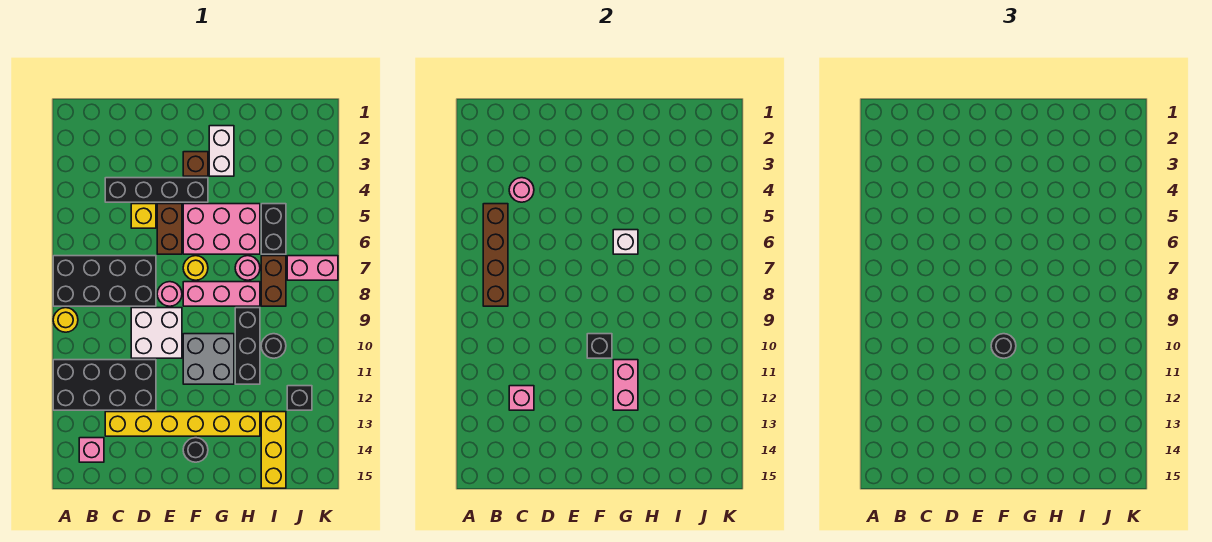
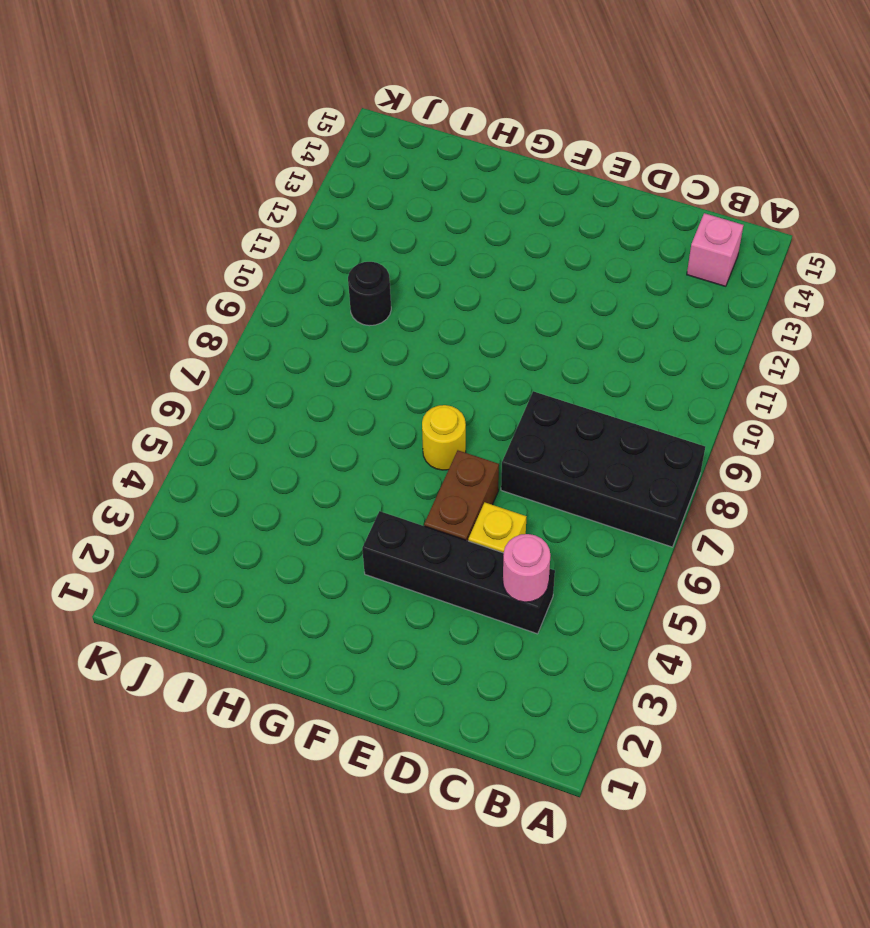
none -> yellow 1x1 round brick [53,308,78,332]
none -> black 2x4 brick [53,360,156,410]
none -> yellow 1x6 brick [105,412,260,436]
none -> white 2x2 brick [131,308,182,358]

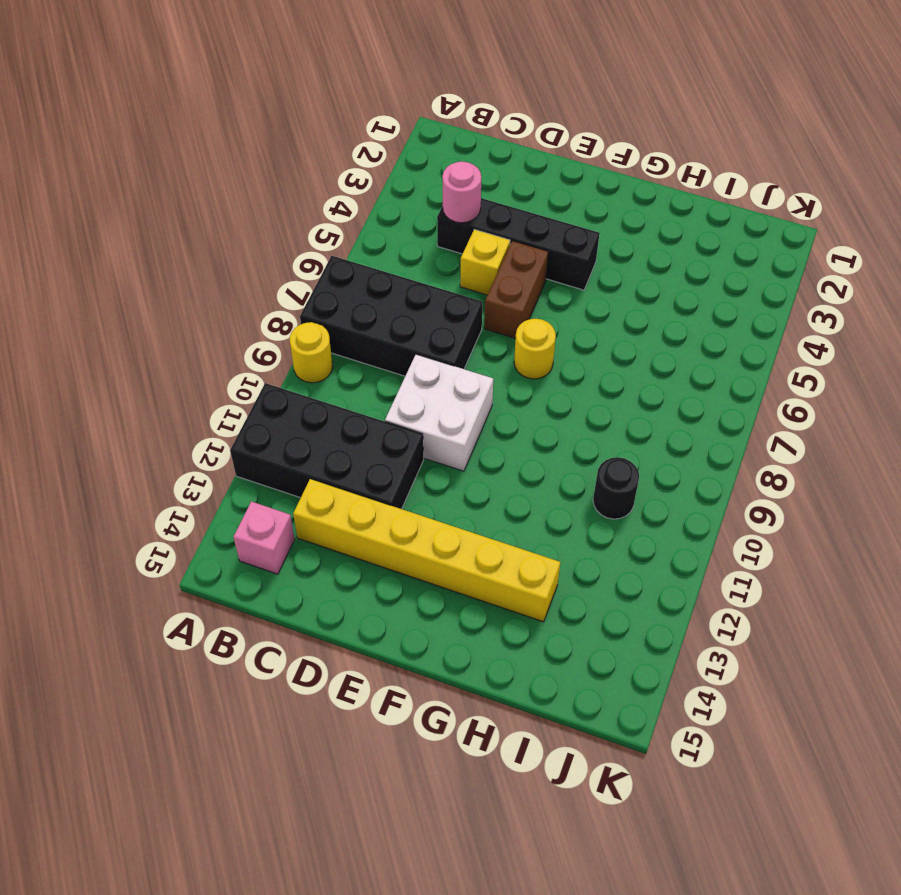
none -> pink 1x1 round brick [157,282,182,306]
none -> brown 1x1 brick [183,152,208,176]
none -> pink 2x3 brick [183,204,260,254]
none -> pink 1x3 brick [183,282,260,306]

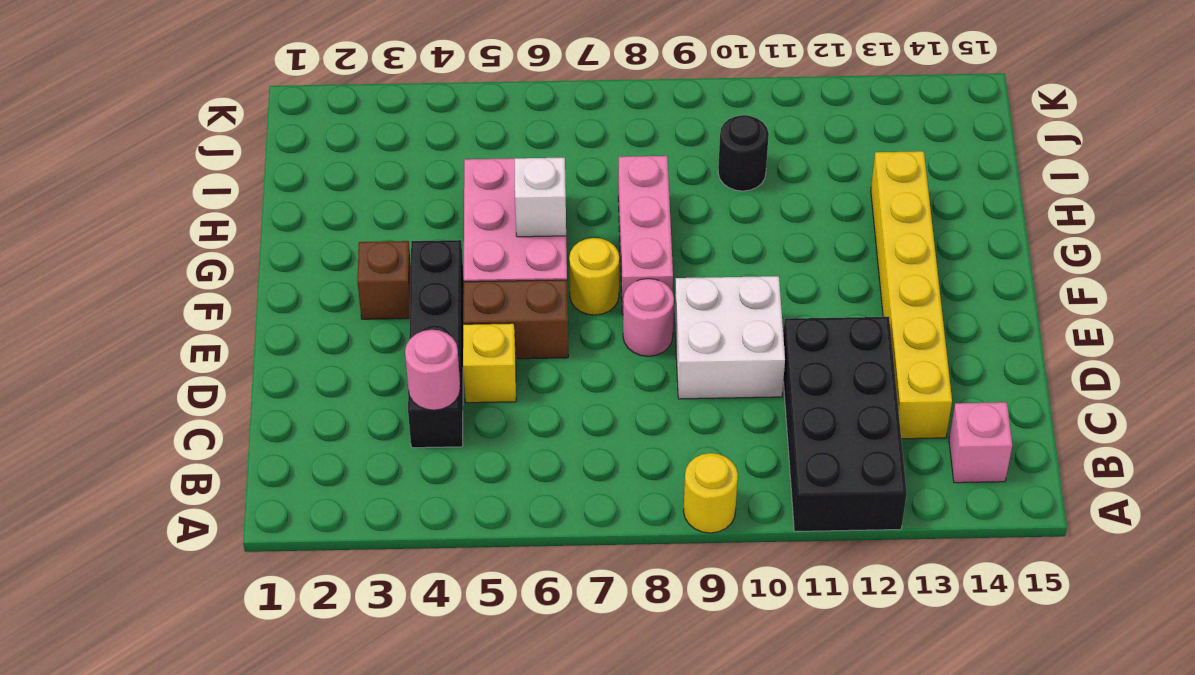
none -> black 2x4 brick [53,256,156,306]
none -> grey 2x2 brick [183,334,234,384]
none -> black 1x1 round brick [183,438,208,462]
none -> white 1x2 brick [209,126,234,176]

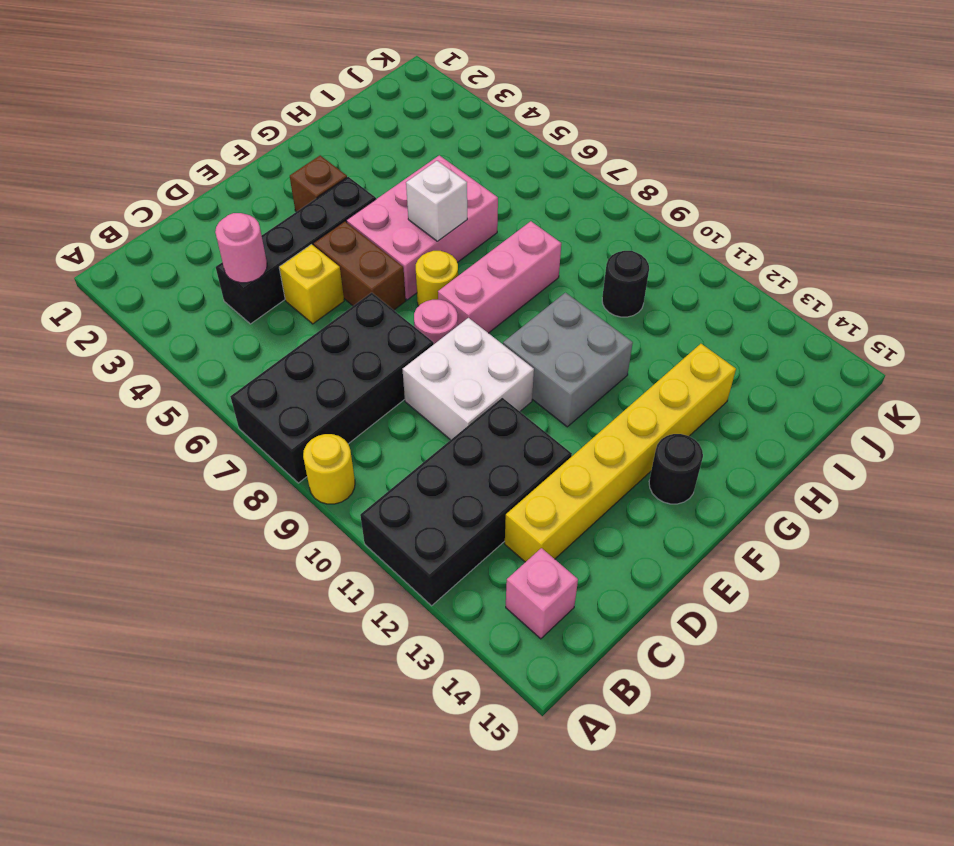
none -> white 1x2 brick [209,126,234,176]
none -> pink 1x1 round brick [235,256,260,280]
none -> black 1x3 brick [235,308,260,384]
none -> black 1x2 brick [261,204,286,254]

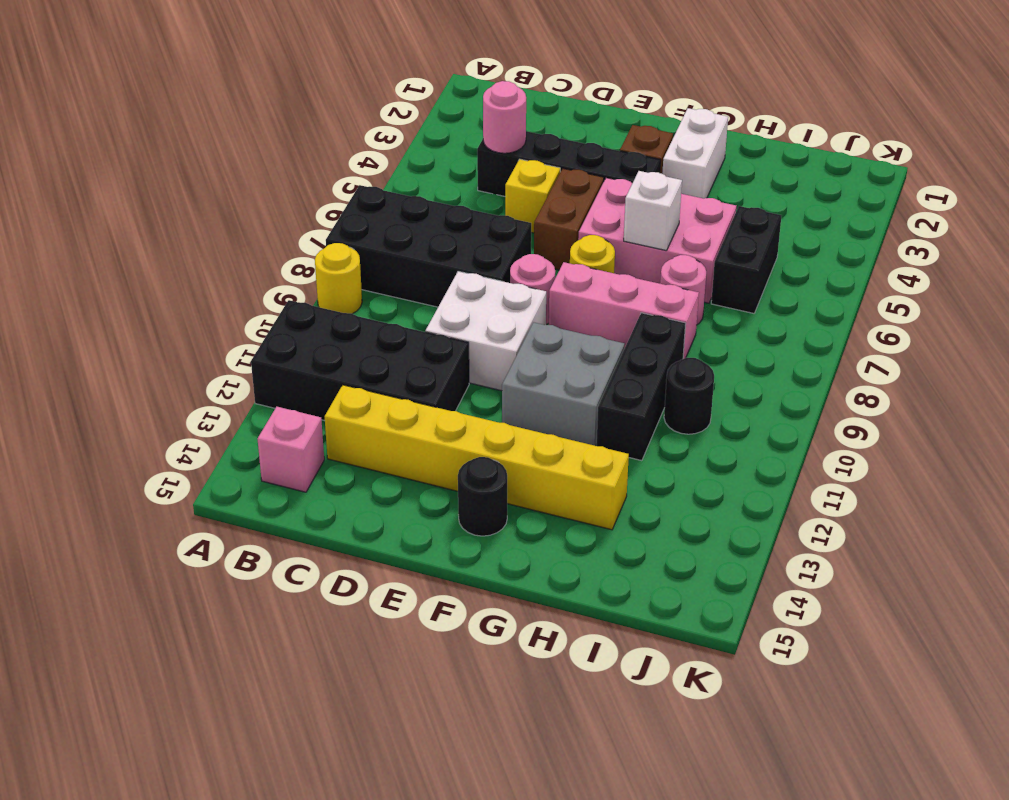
none -> brown 1x2 brick [261,256,286,306]
none -> yellow 1x3 brick [261,412,286,488]
none -> pink 1x2 brick [287,256,338,280]
none -> black 1x1 brick [287,386,312,410]

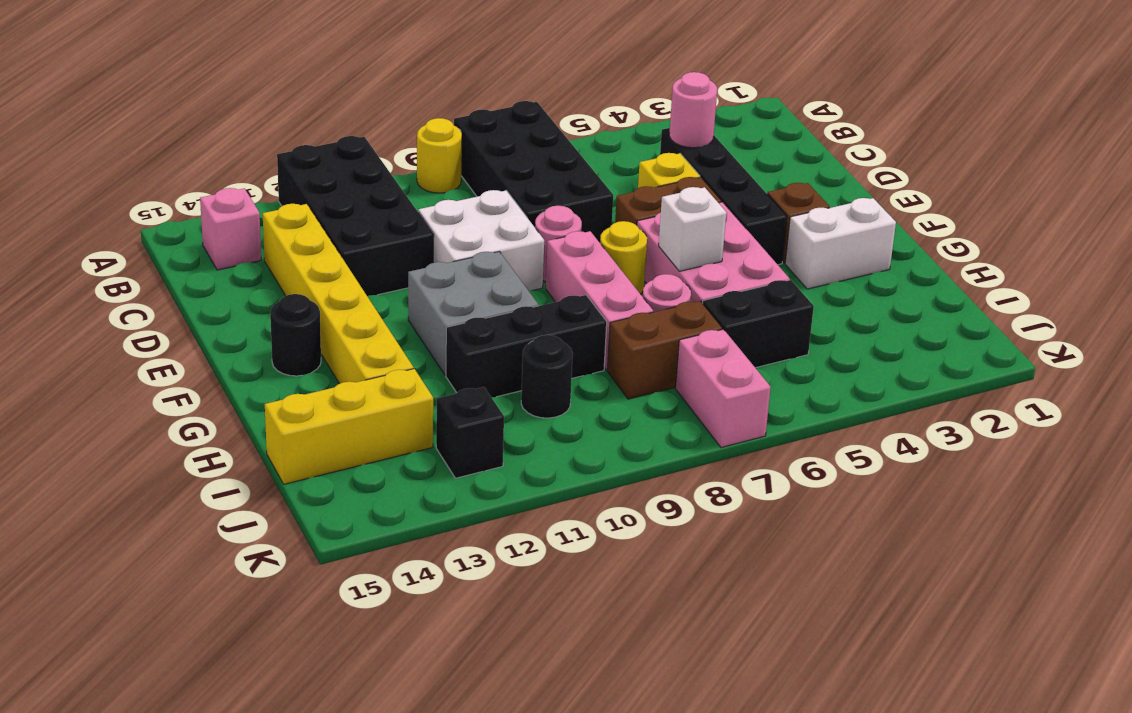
none -> brown 1x4 brick [483,204,508,306]
none -> pink 1x1 brick [509,386,534,410]
none -> black 1x1 brick [587,334,612,358]
none -> pink 1x2 brick [613,360,638,410]

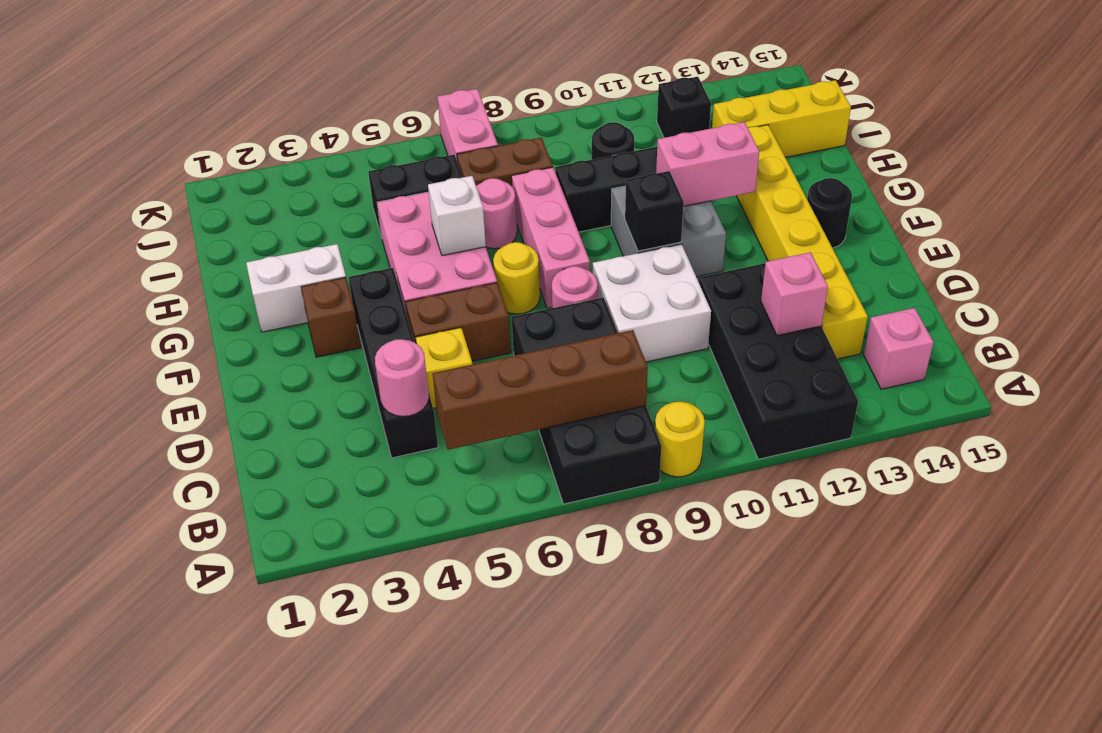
none -> black 1x1 round brick [991,334,1016,358]

